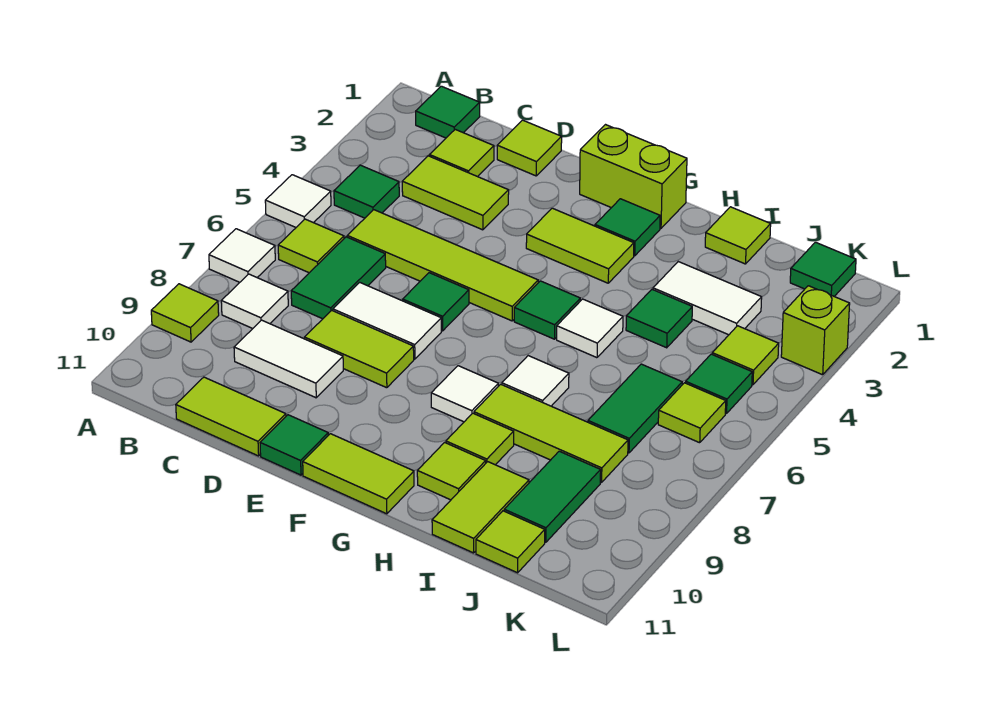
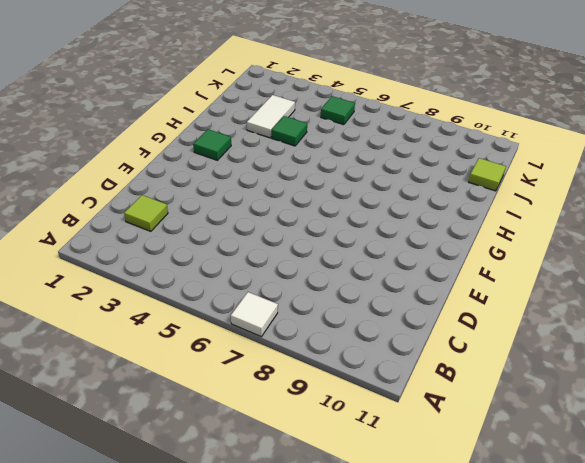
none -> white 1x1 tile [265,175,331,227]
none -> lime 1x1 tile [151,284,219,342]
none -> green 1x1 tile [416,86,480,138]
none -> green 1x1 tile [334,165,399,218]

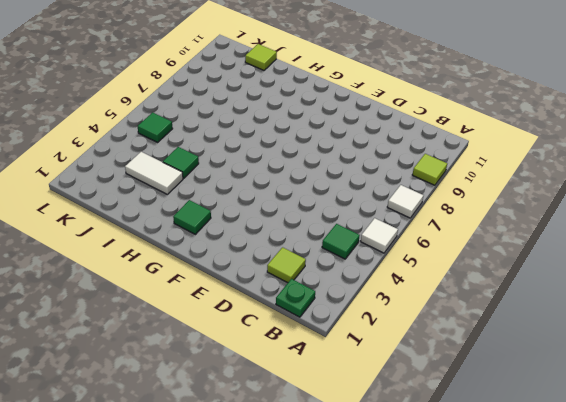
green 1x1 plate [276,279,315,317] -> green 1x1 tile [416,86,480,138]
none -> lime 1x1 tile [278,219,344,273]
none -> white 1x1 tile [221,274,288,329]
none -> lime 1x2 tile [402,156,509,230]
none -> lime 1x4 tile [347,210,538,321]

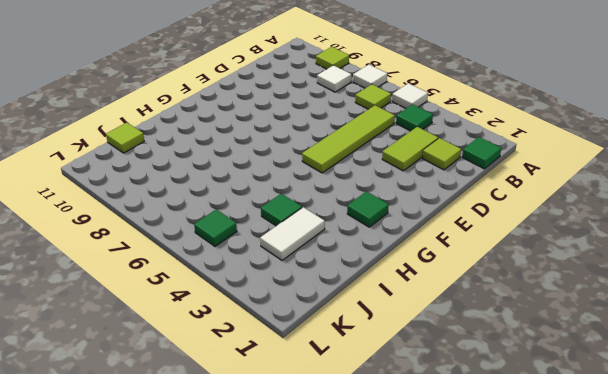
none -> green 1x2 tile [291,237,386,319]
none -> white 1x2 tile [234,320,343,398]
none -> lime 1x2 tile [176,377,286,456]
none -> lime 1x1 tile [497,120,562,176]

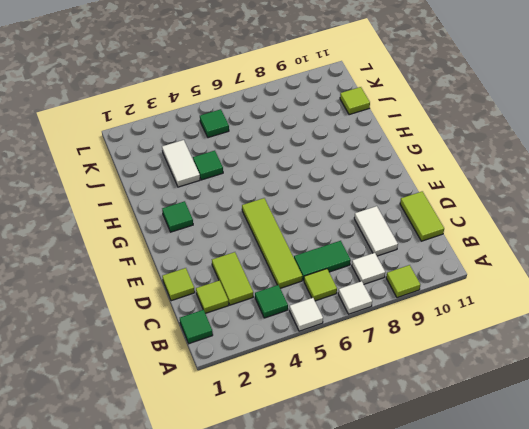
none -> white 1x2 tile [333,282,441,359]
none -> lime 1x2 tile [305,310,414,388]
none -> green 1x1 tile [403,273,469,331]
none -> green 1x1 tile [260,415,328,475]

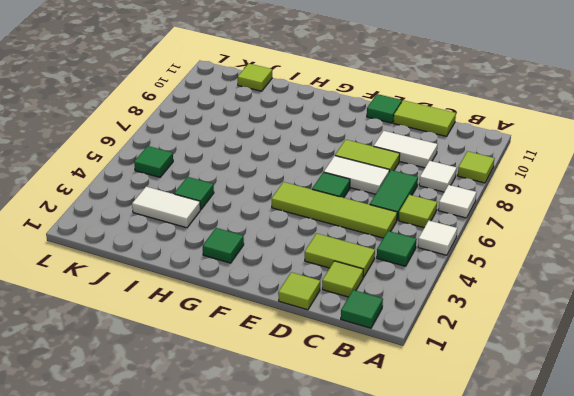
none -> lime 1x2 brick [580,125,687,228]
none -> lime 1x2 tile [526,208,634,283]
none -> lime 1x2 tile [303,434,414,514]
none -> green 1x1 tile [514,281,580,339]

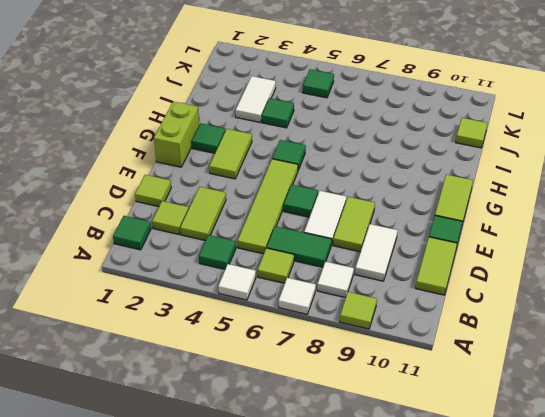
none -> white 1x1 tile [431,366,498,422]
none -> white 1x1 tile [557,299,623,358]
none -> white 1x1 tile [502,356,569,406]
none -> lime 1x3 tile [474,384,628,482]

